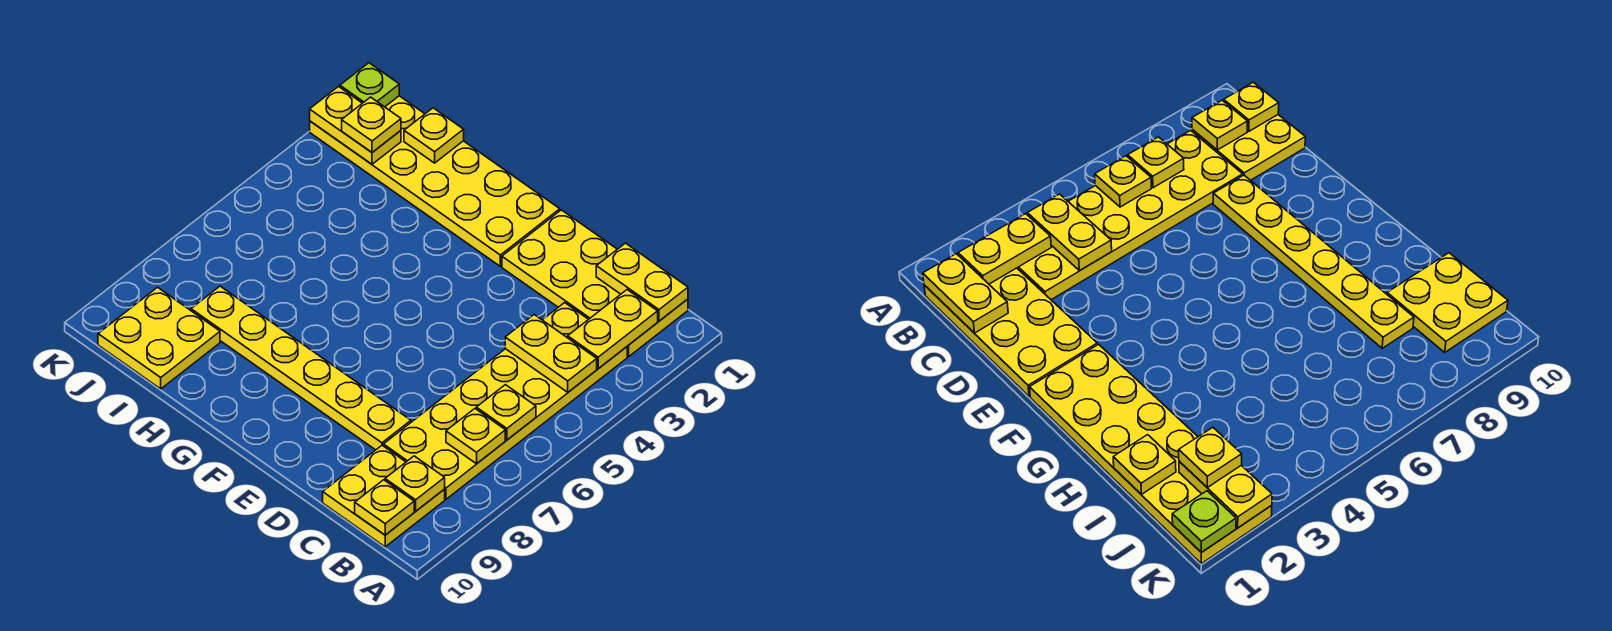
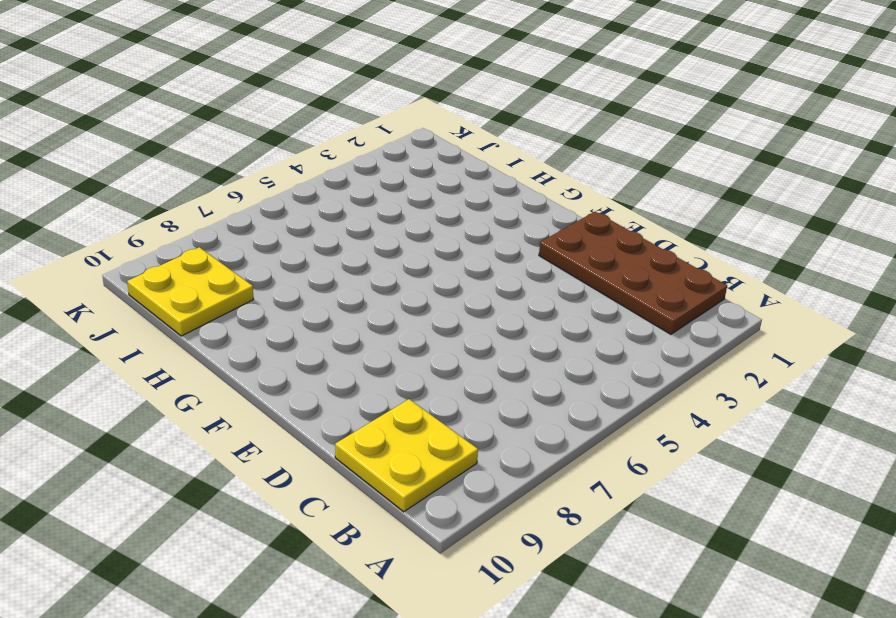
brown 2x4 plate [539,212,727,334] -> yellow 2x4 plate [502,210,688,357]
none -> yellow 2x6 plate [383,303,627,499]
none -> yellow 1x6 plate [191,286,411,450]
none -> yellow 2x6 plate [310,96,560,266]

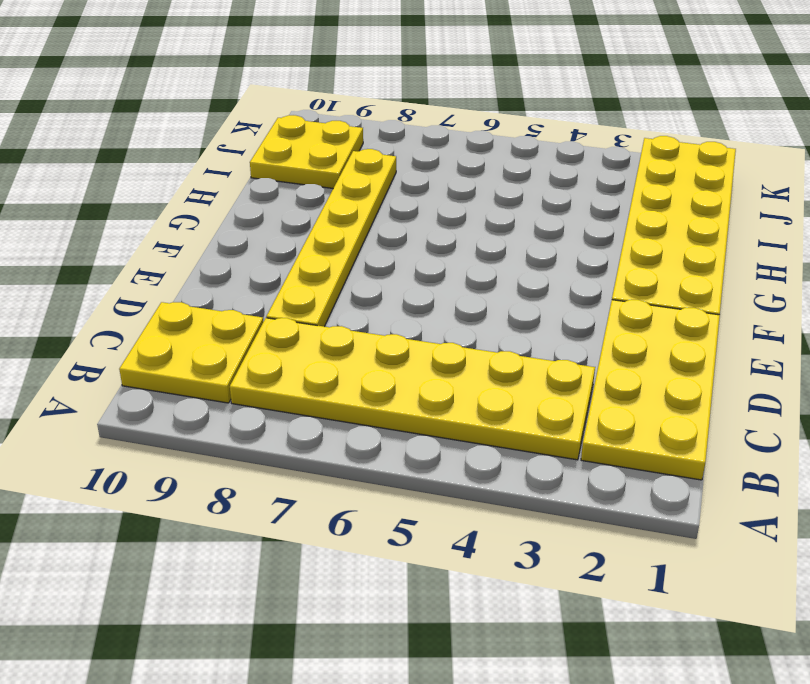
none -> yellow 1x2 plate [596,243,688,321]
none -> yellow 1x2 plate [568,290,658,369]
none -> yellow 1x2 plate [505,315,597,392]

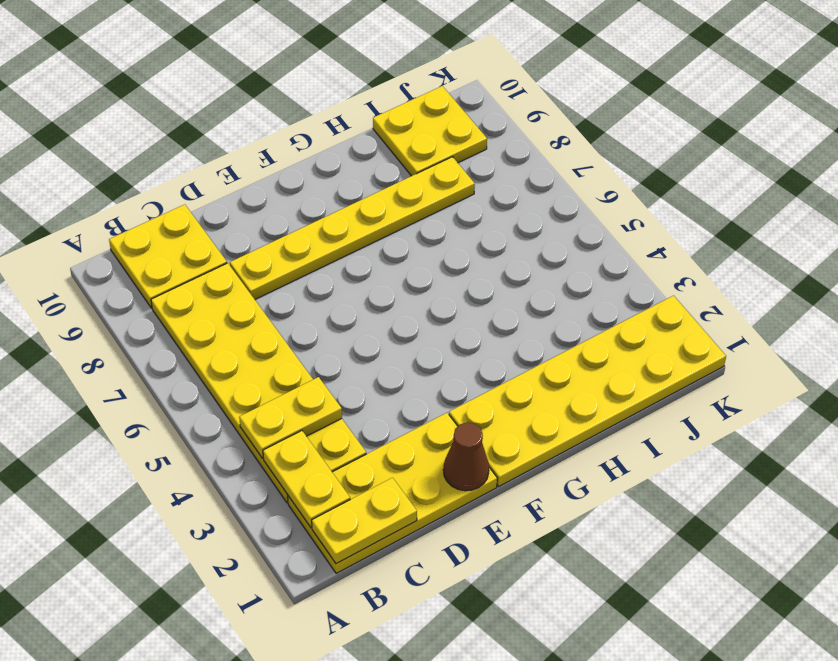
brown 1x1 cone [443,422,489,491] -> none
none -> yellow 1x1 plate [476,385,536,440]
none -> yellow 1x1 plate [446,409,505,464]
none -> yellow 1x1 plate [385,456,445,511]

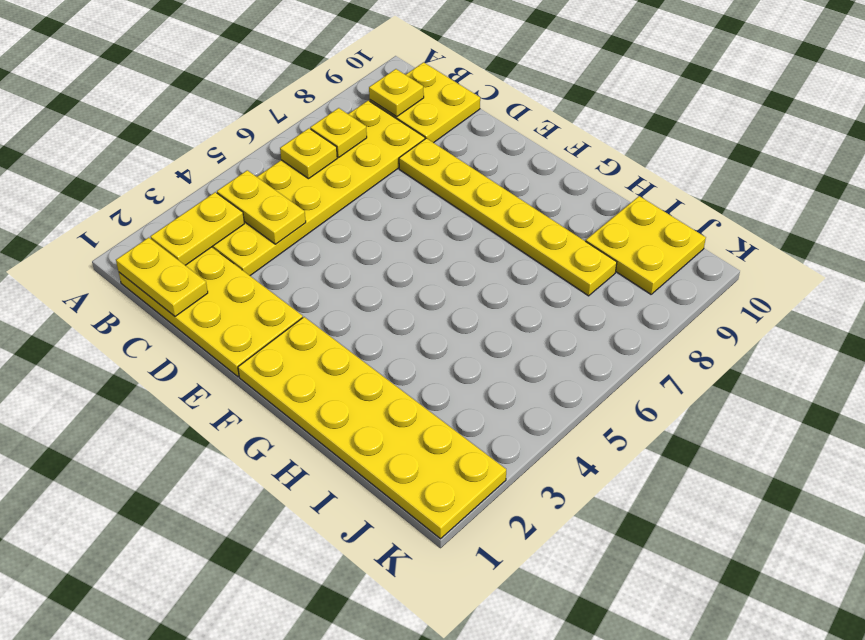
none -> yellow 1x1 plate [355,480,414,535]
none -> yellow 1x1 plate [404,108,464,163]
none -> yellow 1x2 plate [310,87,401,164]

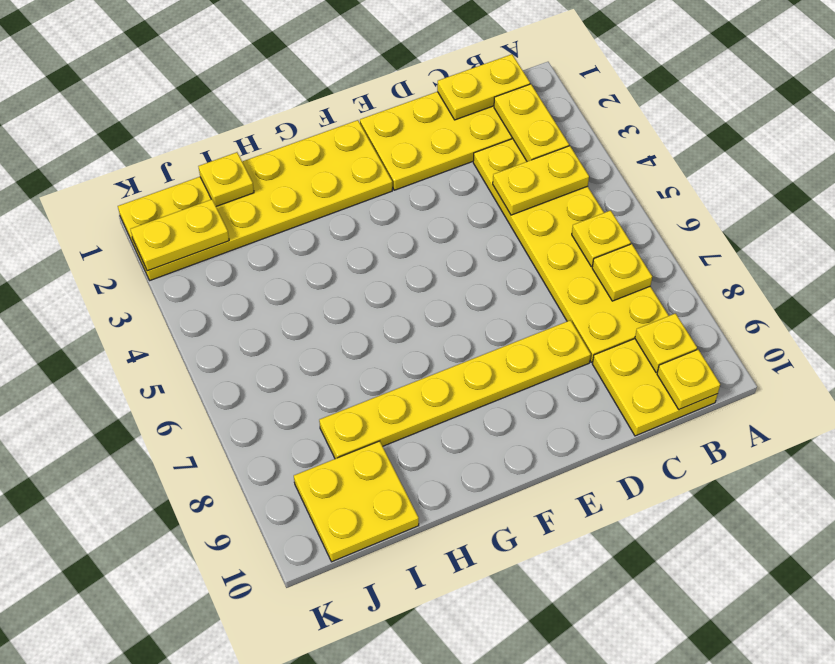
none -> lime 1x1 plate [340,63,399,107]
none -> yellow 1x1 plate [342,97,401,152]

